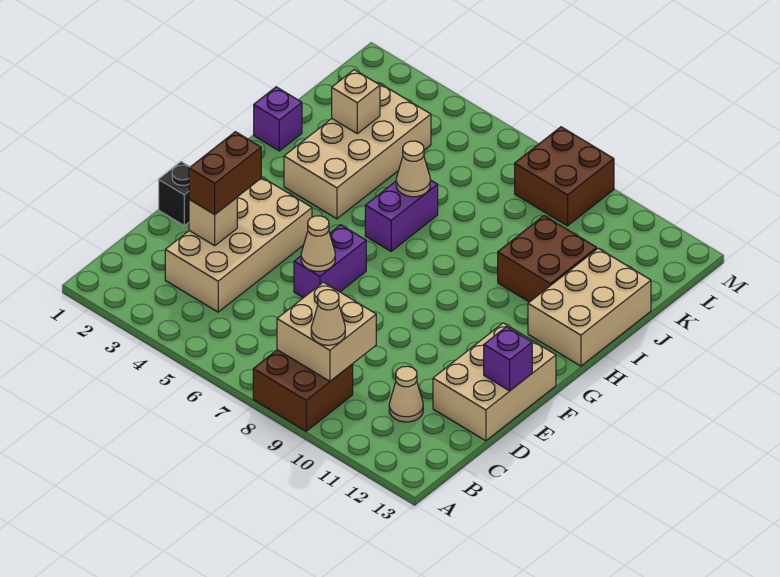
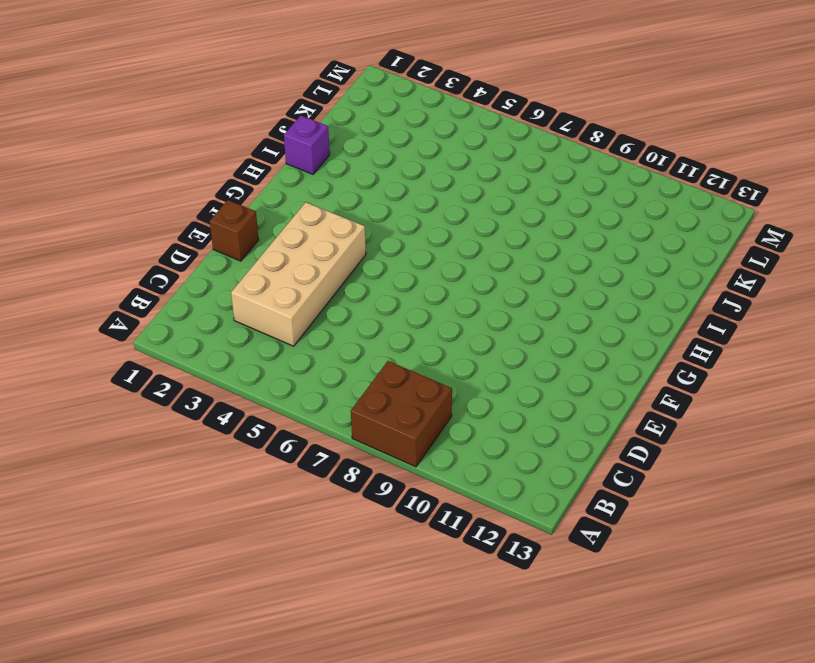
brown 1x1 brick [210,200,259,261] -> black 1x1 brick [159,162,190,226]
none -> tan 1x1 cone [389,366,423,422]
none -> tan 2x3 brick [433,323,556,441]
none -> purple 1x2 brick [294,225,366,298]

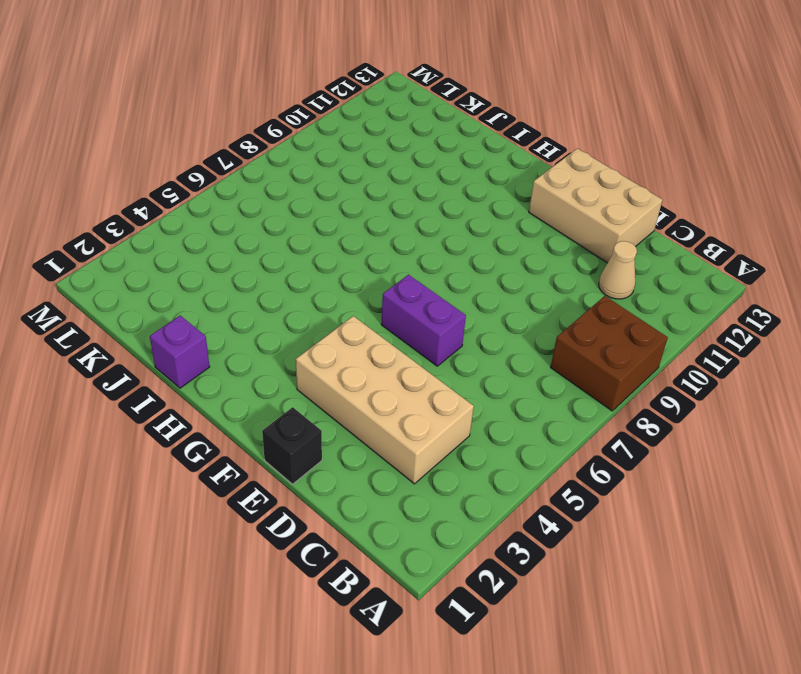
none -> tan 2x4 brick [284,82,431,219]
none -> purple 1x2 brick [365,180,438,251]
none -> tan 2x3 brick [528,248,651,366]

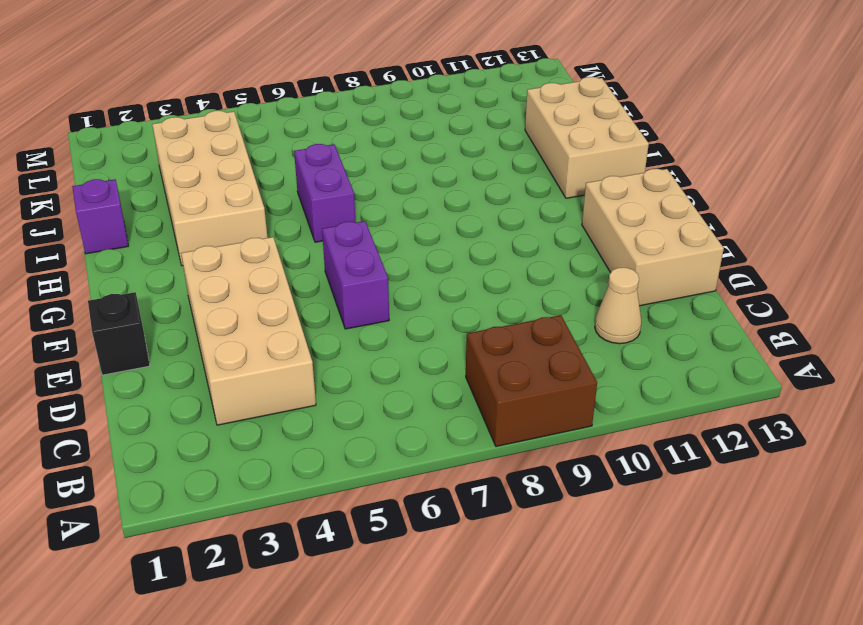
none -> brown 2x2 brick [498,216,597,302]
none -> brown 2x2 brick [515,127,614,226]
none -> tan 2x2 brick [277,282,376,381]

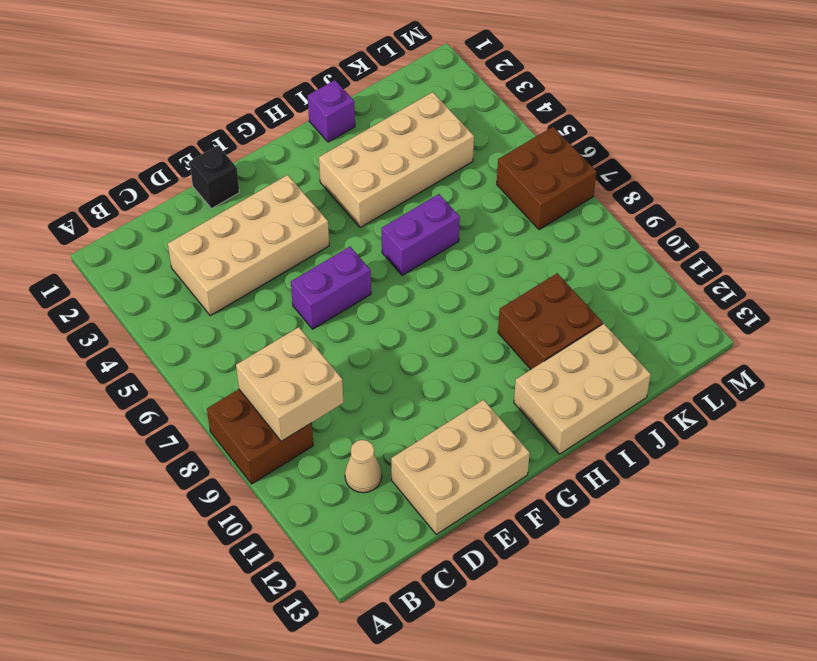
brown 2x2 brick [497,127,596,230] -> brown 2x2 brick moved to [515,127,614,226]
none -> tan 1x1 brick [189,198,237,246]
none -> tan 1x1 cone [301,216,335,271]
none -> purple 1x1 brick [484,327,532,391]

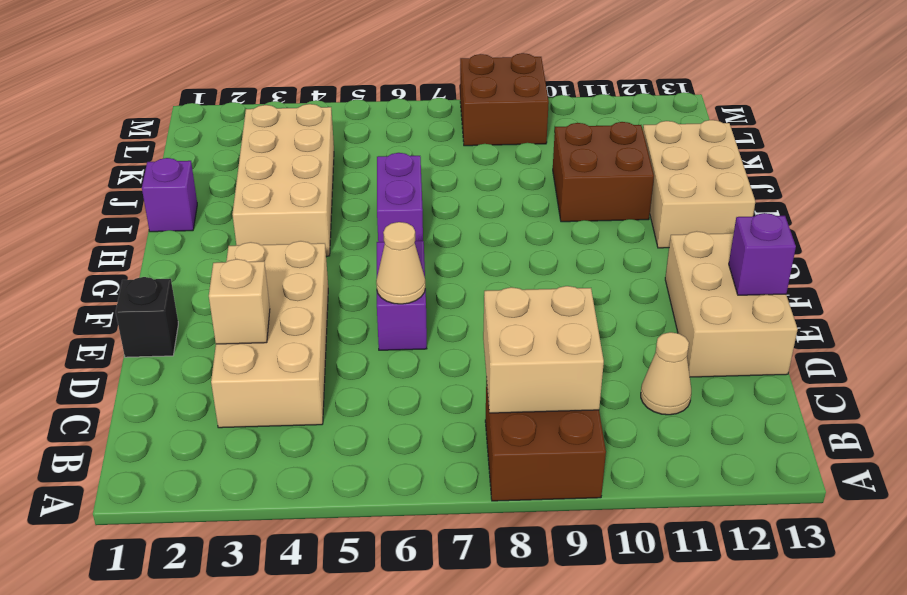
none -> tan 1x1 cone [396,141,430,197]
none -> tan 1x1 brick [332,70,380,134]
none -> tan 1x1 cone [311,290,345,345]

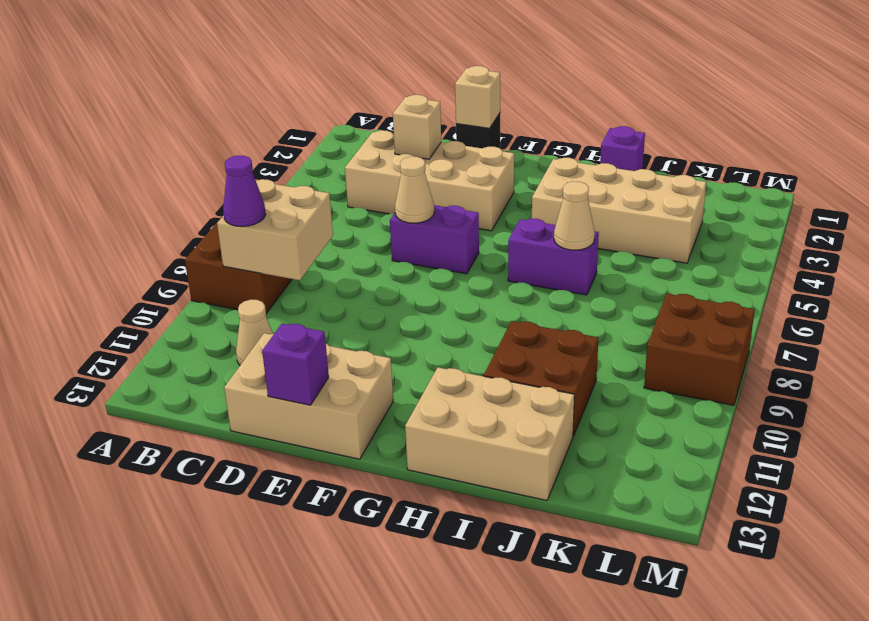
purple 1x1 cone [223,156,266,227] -> tan 1x1 cone [311,290,345,345]
tan 1x1 brick [455,66,500,128] -> tan 1x1 brick moved to [332,70,380,134]
none -> brown 1x2 brick [189,132,261,214]

